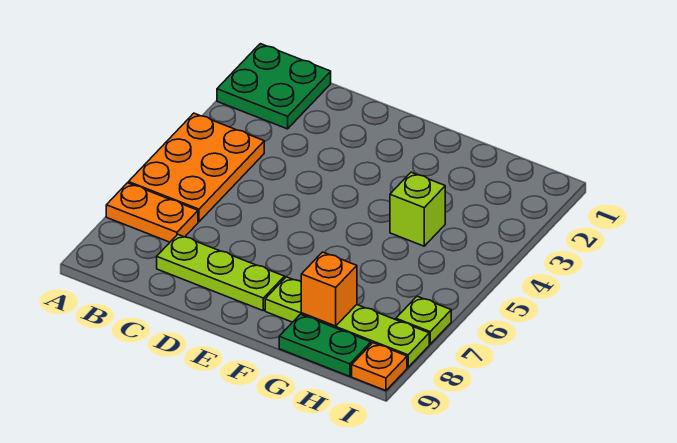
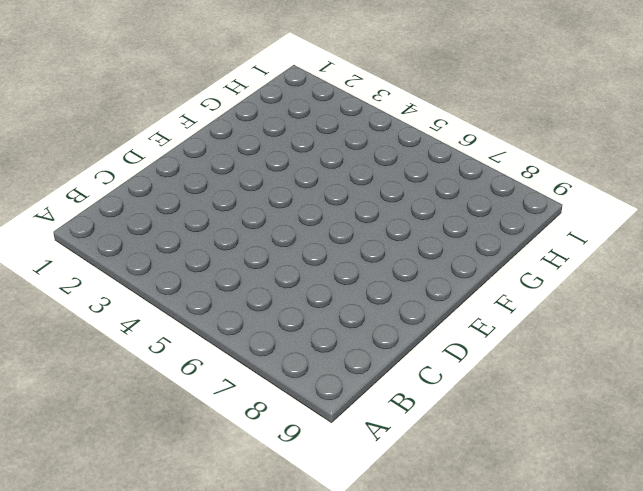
none -> green 2x2 plate [217,44,331,129]
none -> orange 2x3 plate [128,113,264,222]

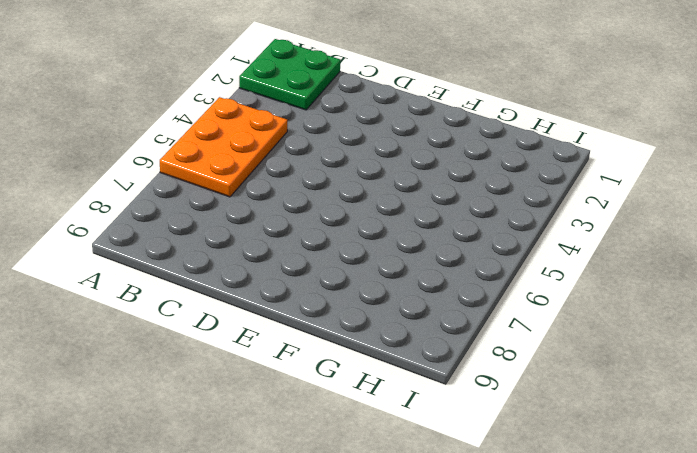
none -> orange 1x2 plate [106,183,198,242]
none -> lime 1x3 plate [157,234,285,311]

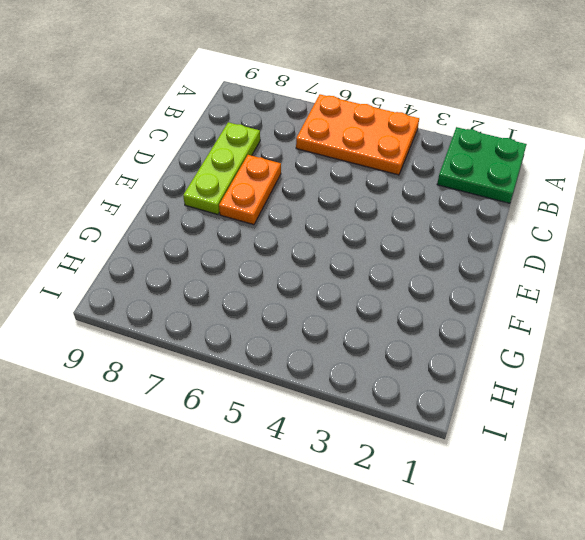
orange 1x2 plate [219,155,281,225] -> orange 1x2 plate moved to [106,183,198,242]
none -> lime 1x4 plate [265,277,429,367]
none -> lime 1x1 brick [390,172,445,246]

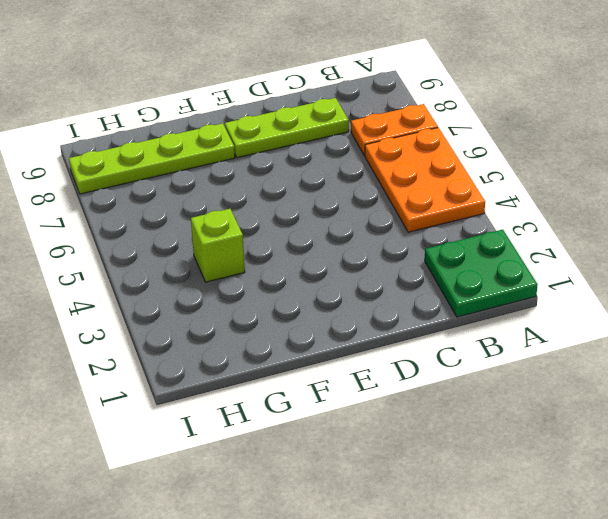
none -> green 1x2 plate [279,314,371,376]
none -> lime 1x1 plate [396,296,451,344]

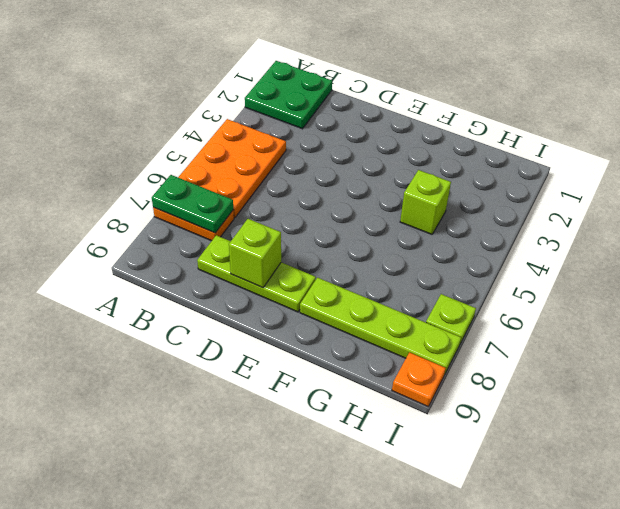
green 1x2 plate [152,175,233,233] -> green 1x2 plate moved to [279,314,371,376]
lime 1x1 brick [229,219,281,288] -> none
none -> orange 1x1 brick [301,252,357,326]

